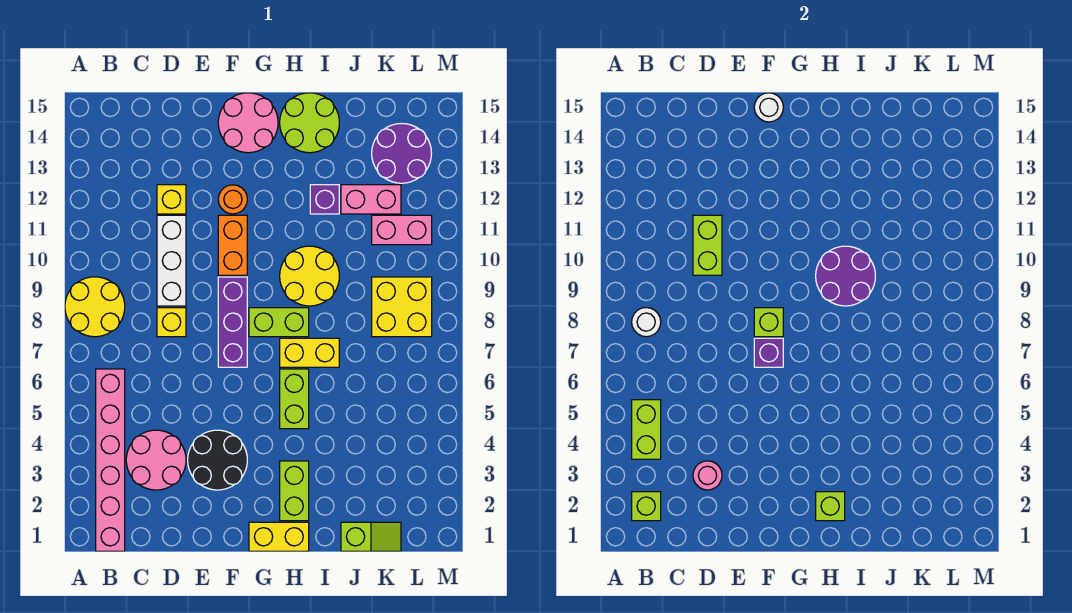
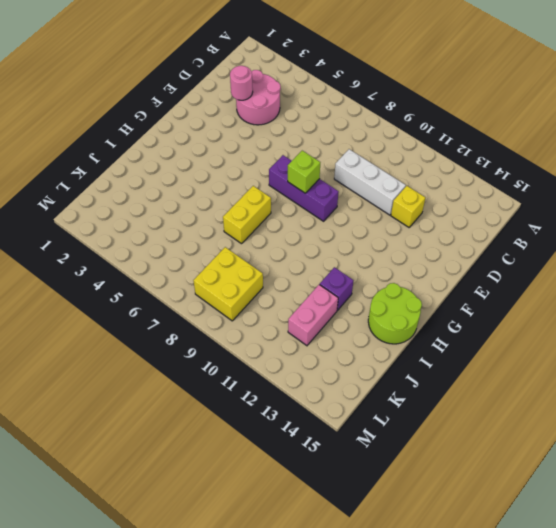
none -> yellow 2x2 round brick [65,277,125,337]
none -> pink 1x6 brick [96,369,125,551]
none -> yellow 1x1 brick [157,308,186,337]
none -> black 2x2 round brick [188,430,247,490]

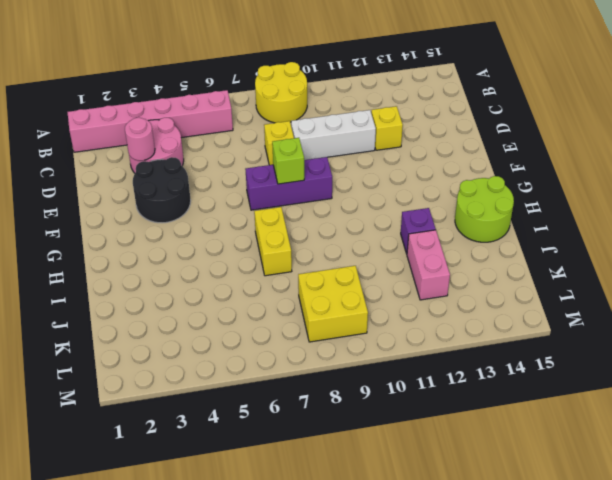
none -> orange 1x2 brick [218,215,247,275]
none -> orange 1x1 round brick [218,185,247,214]
none -> pink 2x2 round brick [218,93,278,153]
none -> yellow 1x2 brick [249,522,309,551]

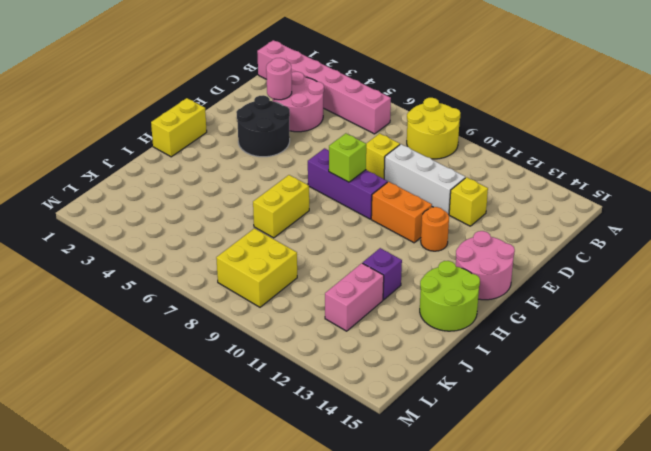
none -> lime 1x2 brick [249,308,309,337]
none -> lime 1x2 brick [280,461,309,521]
none -> lime 1x2 brick [280,369,309,429]
none -> yellow 2x2 round brick [280,246,339,306]

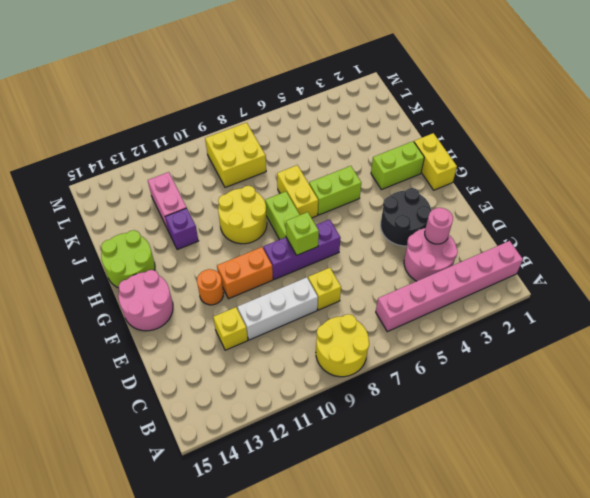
none -> lime 1x2 slope [341,522,401,551]
none -> pink 1x2 brick [372,215,432,245]
none -> purple 2x2 round brick [372,123,431,183]
none -> lime 1x1 brick [632,492,661,521]

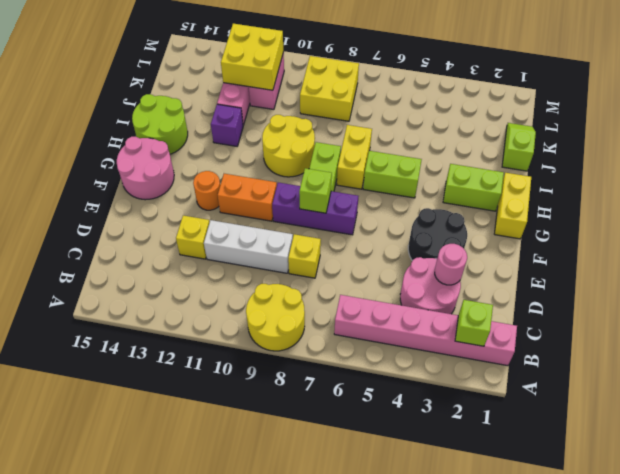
yellow 2x2 brick [221,24,284,90] -> none
none -> purple 2x2 round brick [372,123,431,183]
none -> lime 1x2 brick [632,400,661,459]
none -> white 1x1 round brick [632,308,661,337]
none -> lime 1x2 brick [693,215,722,275]

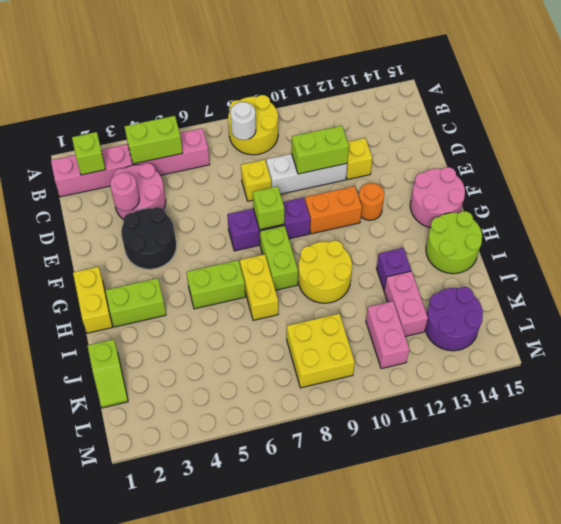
none -> purple 1x1 brick [754,338,783,367]
none -> white 1x1 round brick [754,93,783,122]
none -> lime 1x1 brick [816,492,845,521]
none -> purple 2x2 round brick [816,246,875,306]

